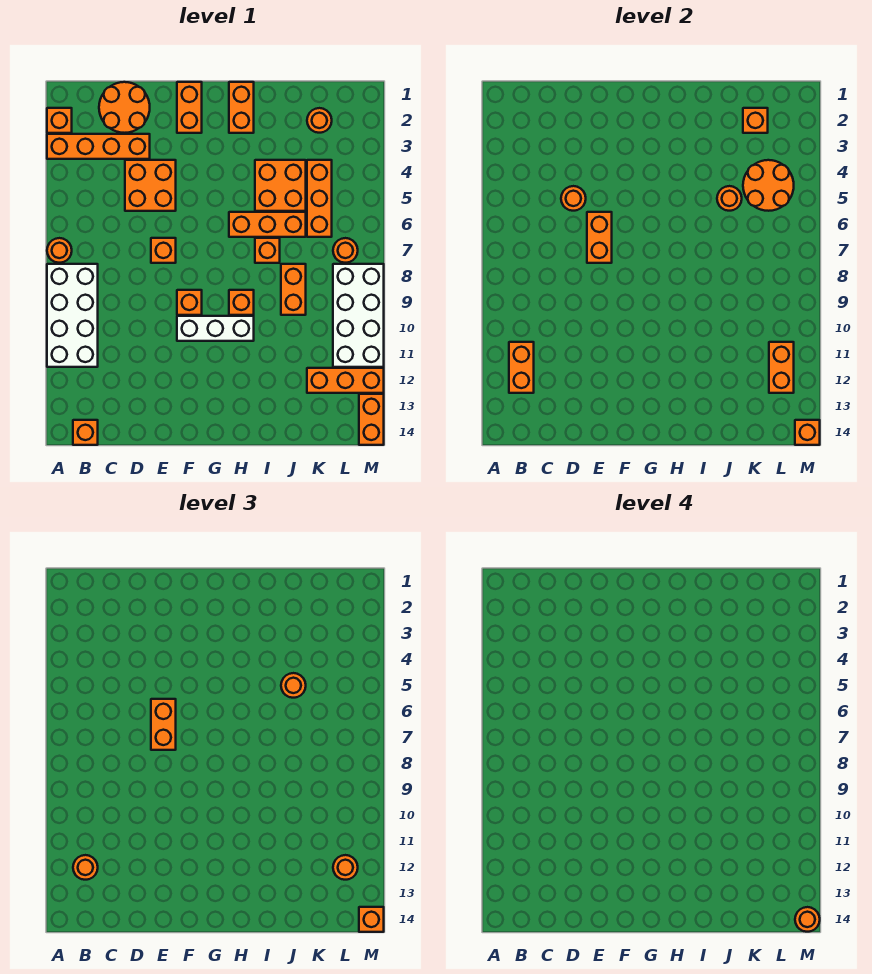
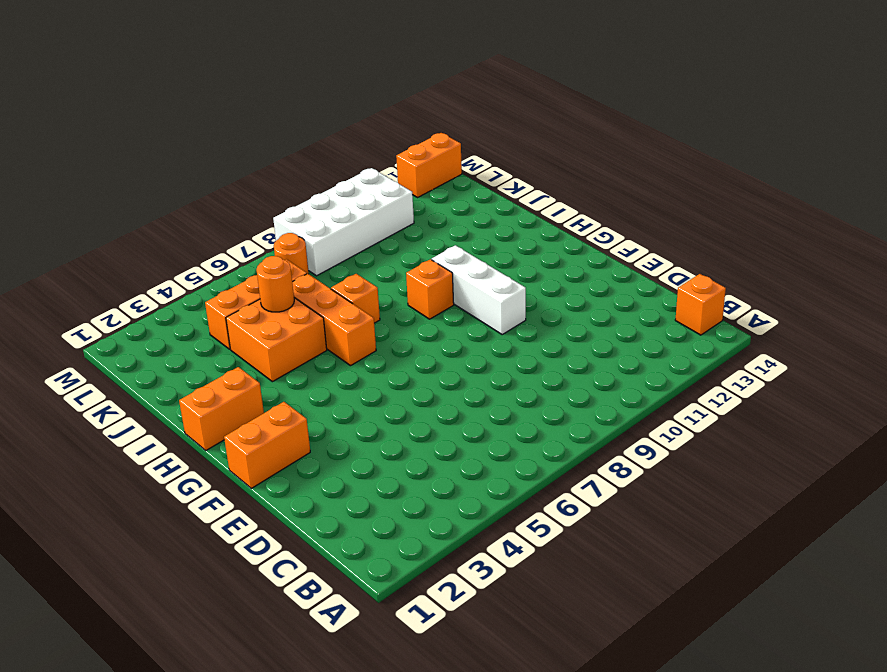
none -> orange 1x1 brick [47,108,72,133]
none -> orange 1x4 brick [47,134,150,159]
none -> orange 1x1 round brick [47,238,72,263]
none -> white 2x4 brick [47,264,98,367]

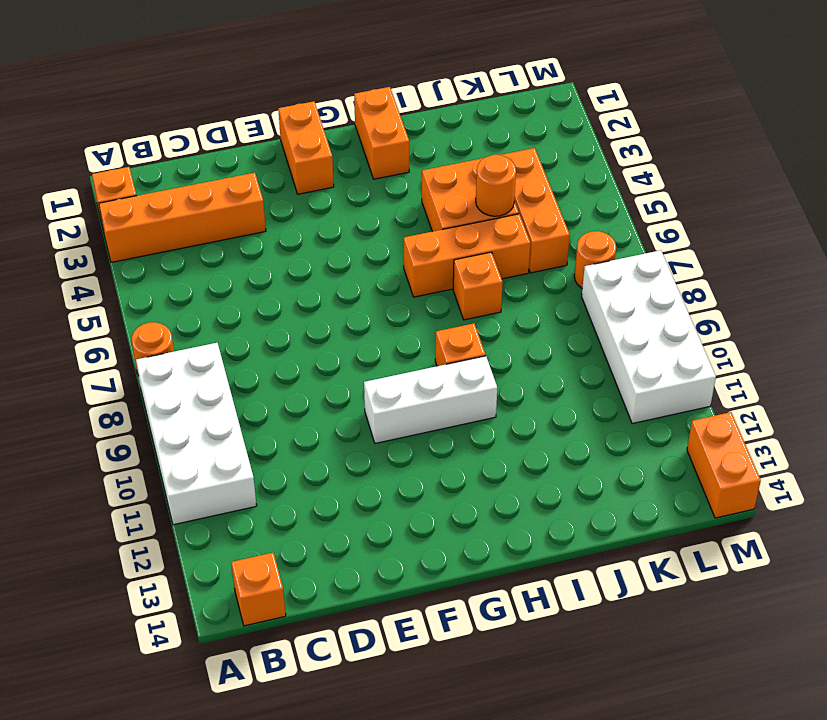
none -> orange 2x2 round brick [99,82,150,133]
none -> orange 2x2 brick [125,160,176,211]
none -> orange 1x1 brick [151,238,176,263]
none -> orange 1x1 brick [177,290,202,315]

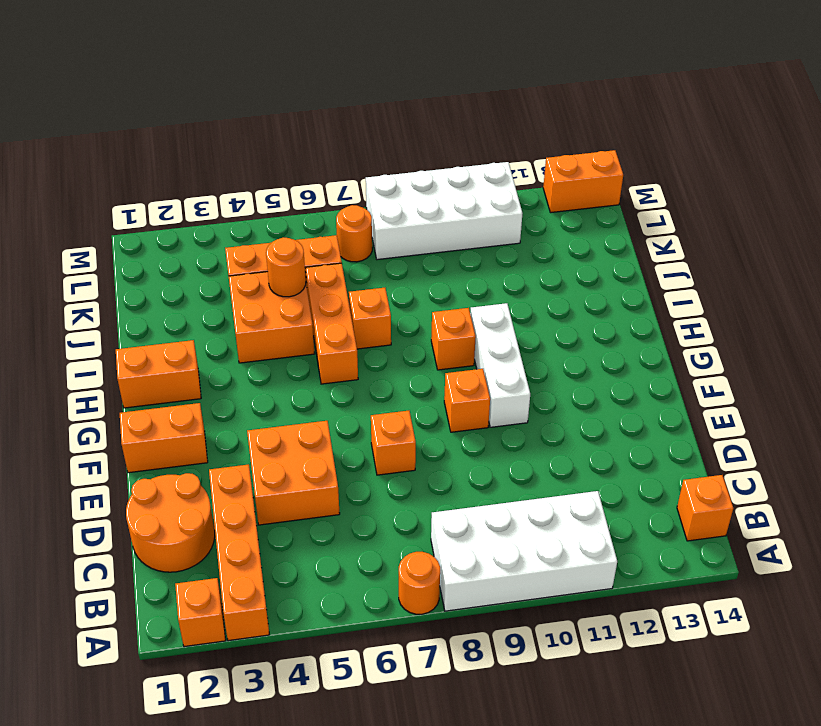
none -> orange 1x2 brick [281,264,306,315]
none -> orange 1x1 round brick [307,108,332,133]
none -> orange 1x3 brick [307,368,384,393]
none -> orange 1x2 brick [509,342,534,393]

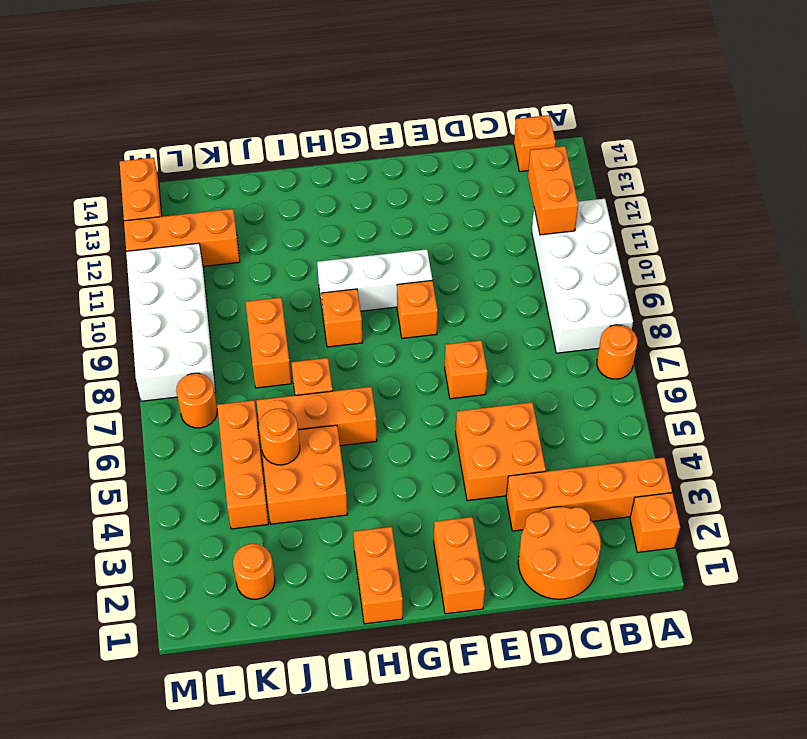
none -> orange 1x1 round brick [561,186,586,211]
none -> orange 1x2 brick [587,212,612,263]
none -> orange 1x1 brick [743,108,768,133]
none -> orange 2x2 round brick [743,160,794,211]

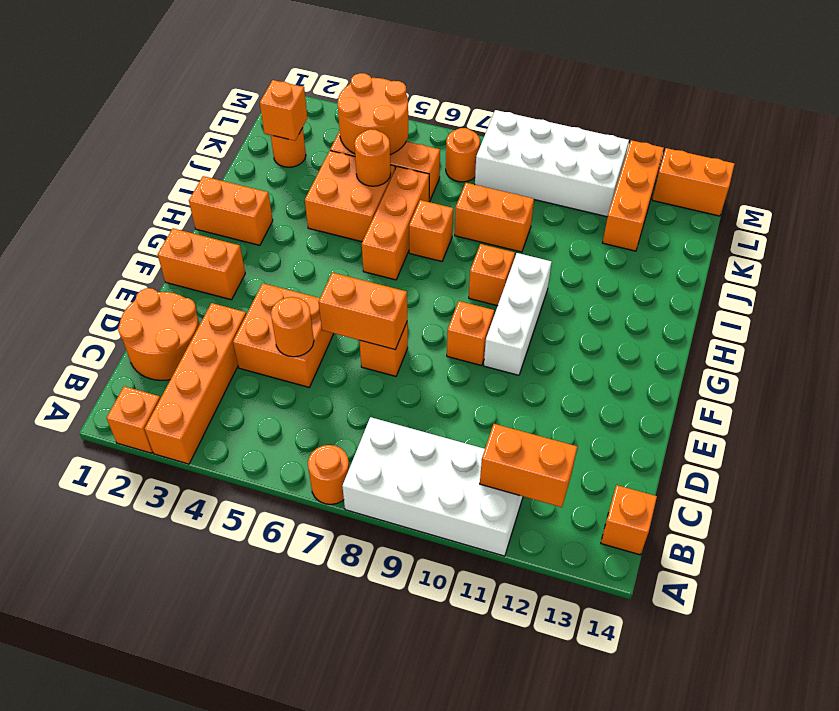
none -> orange 1x2 brick [769,342,794,393]
none -> orange 1x1 brick [795,420,820,445]
none -> orange 1x1 round brick [73,855,98,880]
none -> orange 1x2 brick [151,699,176,750]

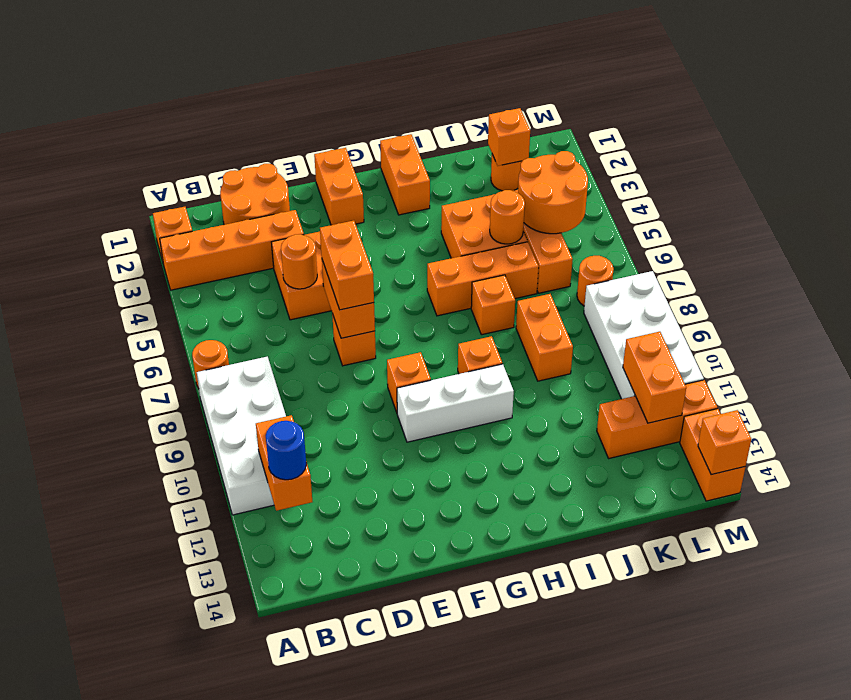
blue 1x1 round brick [266,421,306,480] -> orange 1x1 round brick [73,855,98,880]
none -> orange 1x1 brick [73,420,98,445]
none -> orange 1x1 round brick [281,673,306,698]
none -> orange 1x1 round brick [333,855,358,880]
none -> orange 1x1 brick [359,907,384,932]

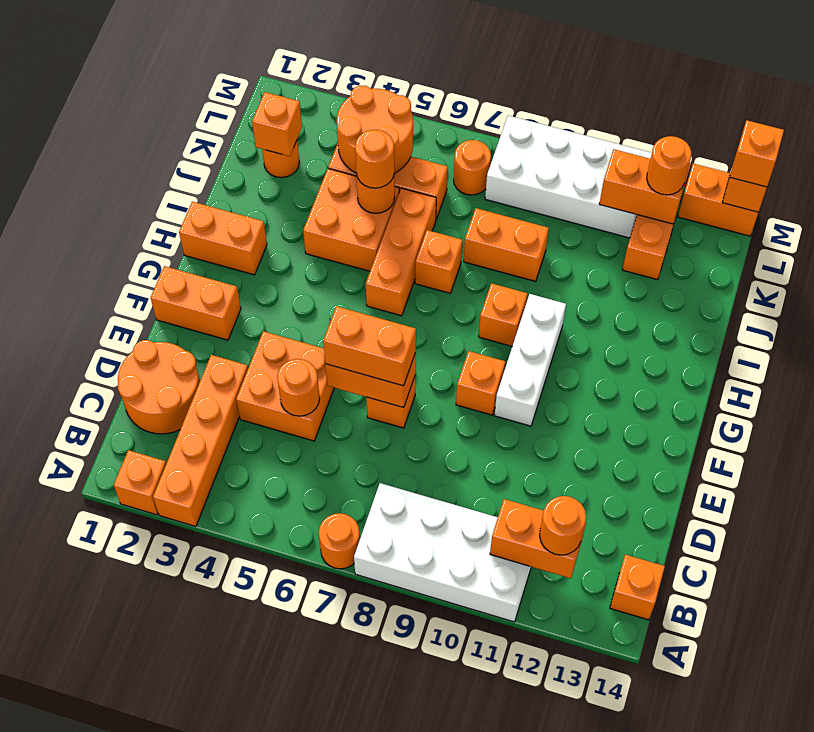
none -> orange 1x1 round brick [795,907,820,932]

